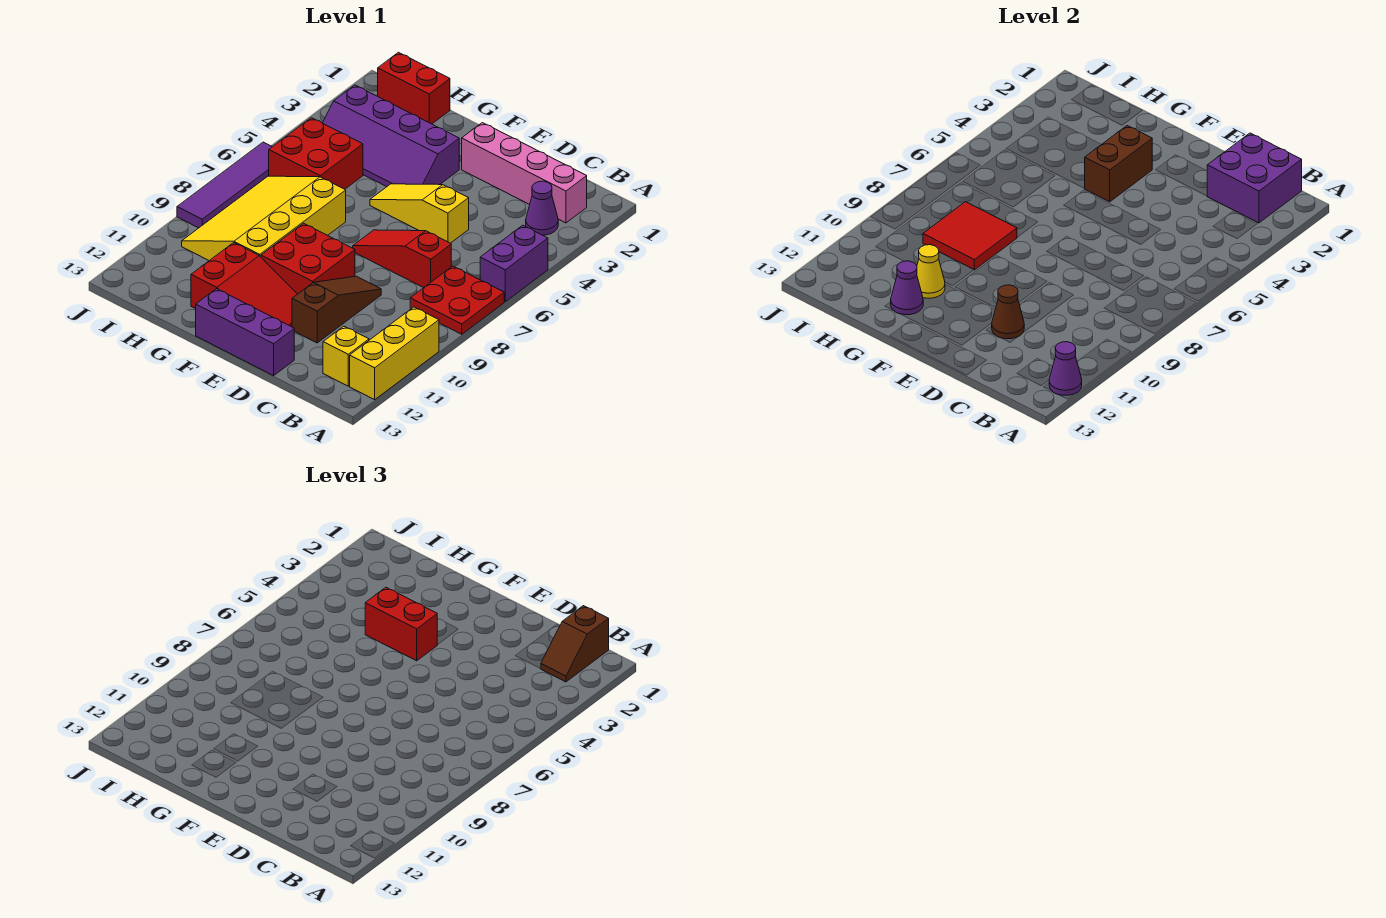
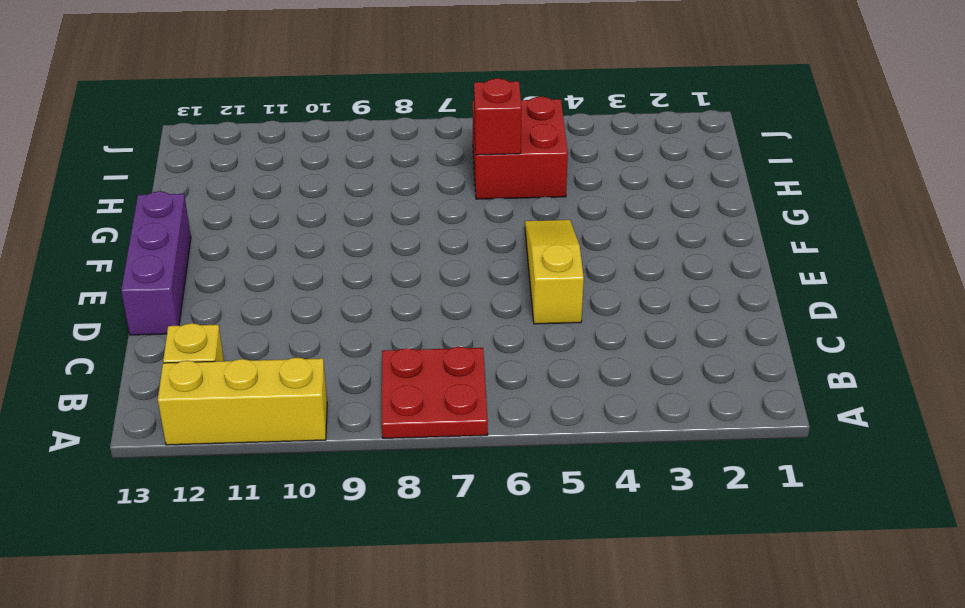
red 1x1 brick [474,79,522,155] -> none
none -> purple 1x2 brick [480,225,548,302]
none -> pink 1x4 brick [462,123,587,223]
none -> purple 1x1 cone [526,181,558,235]

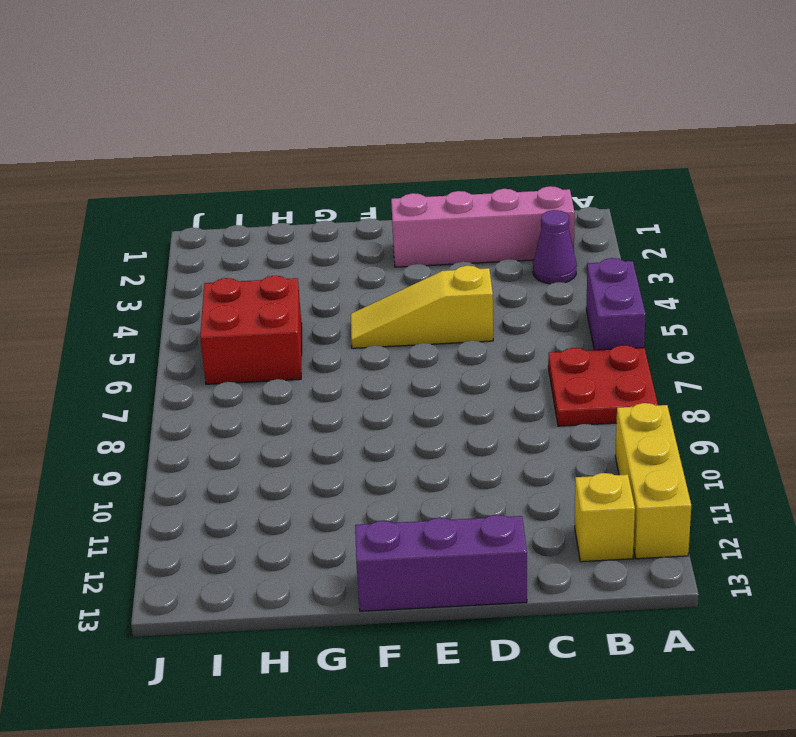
none -> red 1x3 slope [353,230,451,288]
none -> brown 1x3 slope [292,276,381,343]
none -> red 2x2 brick [261,223,355,294]

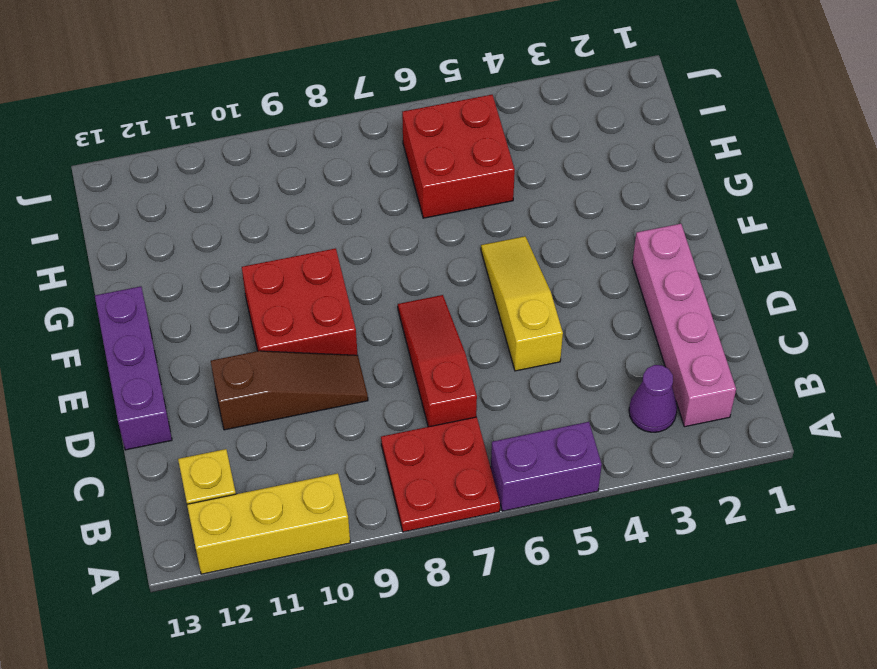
none -> red 2x3 slope [191,243,297,327]
none -> purple 2x4 slope [323,85,459,187]
none -> yellow 3x4 slope [182,176,346,261]

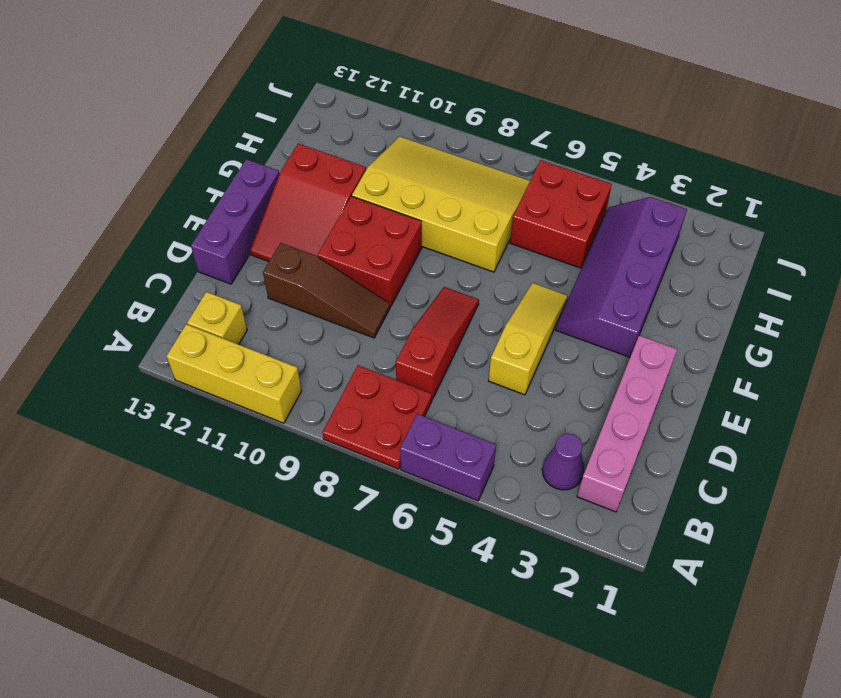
none -> red 1x2 brick [378,52,450,124]
none -> purple 1x4 tile [177,142,272,228]
none -> purple 1x1 cone [1049,342,1082,395]

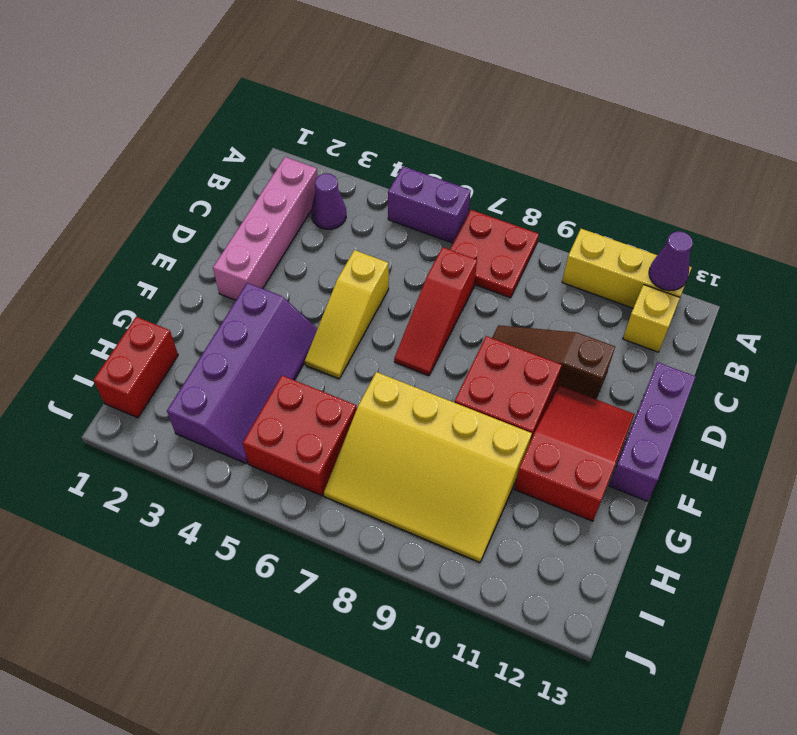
none -> purple 1x4 tile [177,142,272,228]
none -> purple 2x2 brick [1207,133,1302,223]
none -> brown 1x1 cone [992,285,1024,339]

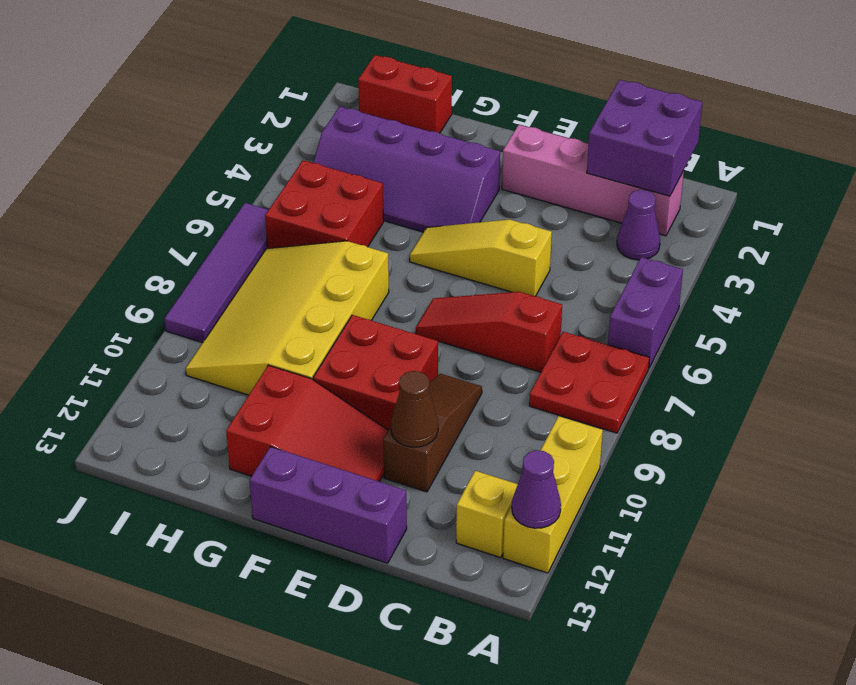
none -> brown 1x2 brick [1084,126,1152,202]
none -> red 2x2 tile [923,202,1017,270]
none -> yellow 1x1 cone [917,245,945,298]

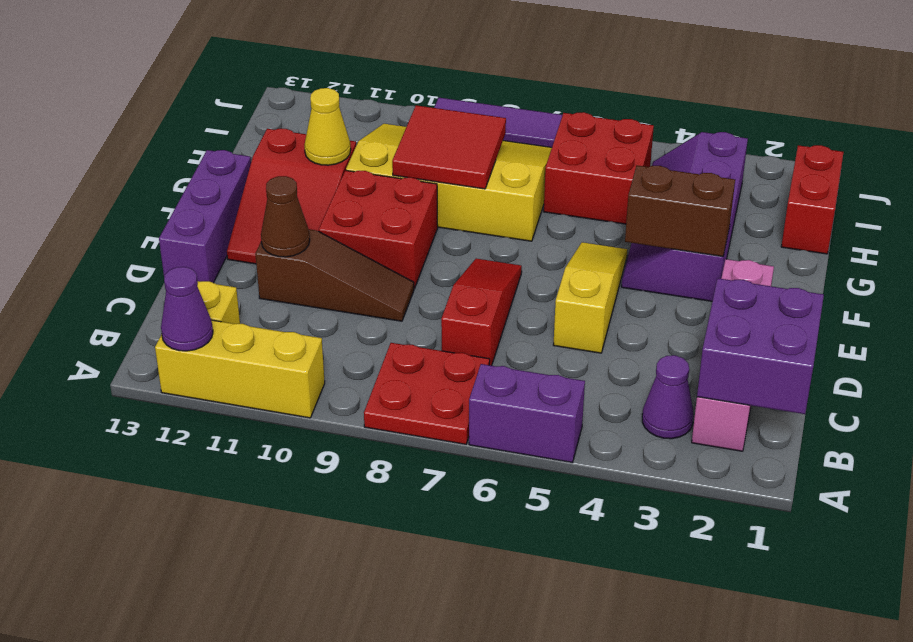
none -> purple 1x1 cone [891,261,923,315]
none -> brown 1x2 slope [541,606,609,682]
none -> red 1x2 brick [365,587,437,661]

